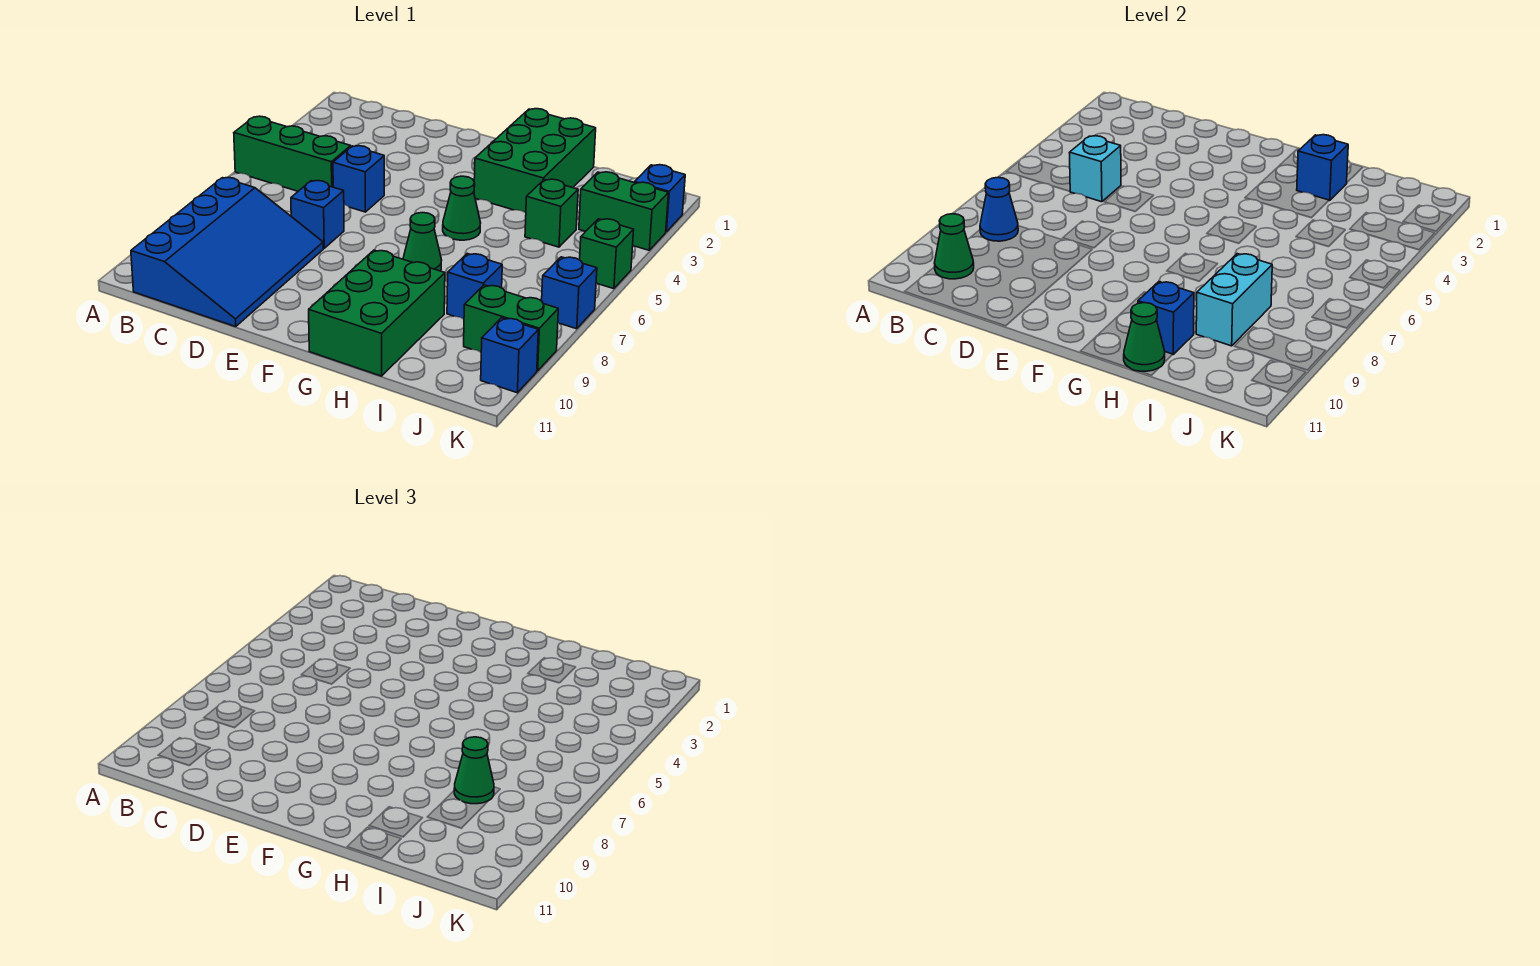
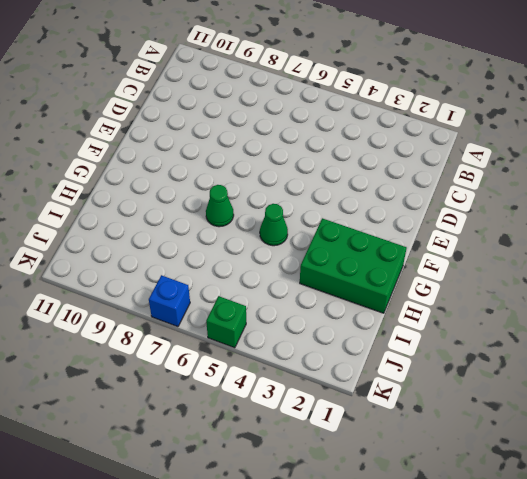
none -> green 1x3 brick [234,116,351,191]
none -> blue 3x4 slope [131,177,323,327]
none -> blue 1x1 brick [333,146,384,212]

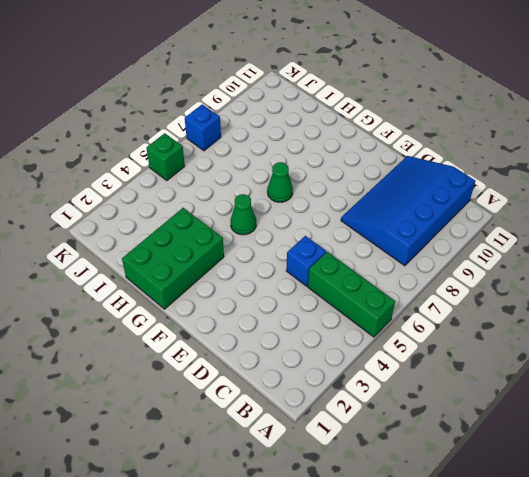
none -> blue 1x1 brick [291,181,344,248]
none -> green 2x3 brick [309,250,445,376]
none -> green 1x1 brick [525,179,578,247]

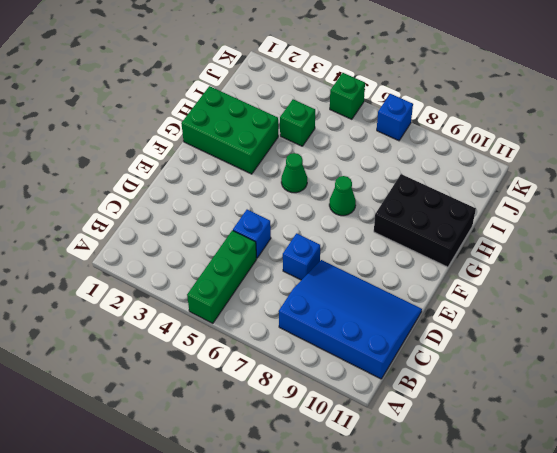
black 2x3 brick [374,174,476,267] -> green 2x3 brick [309,250,445,376]
none -> blue 1x1 brick [447,254,502,319]
none -> green 1x2 brick [579,172,668,250]
none -> green 1x2 brick [464,285,558,371]

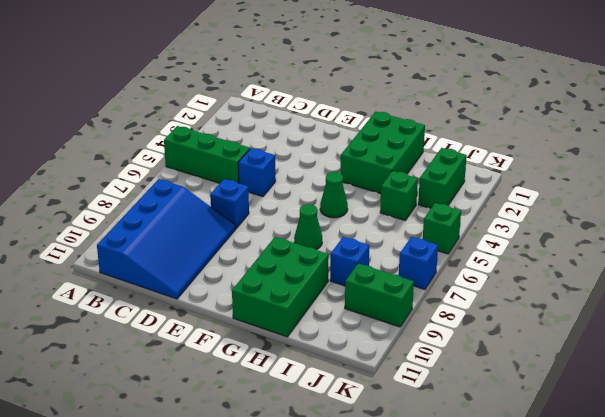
green 1x2 brick [418,148,467,209] -> green 1x2 brick turned to [579,172,668,250]
none -> blue 1x1 brick [635,165,685,232]
none -> blue 1x1 brick [481,318,538,393]
none -> blue 1x1 cone [980,177,1018,241]

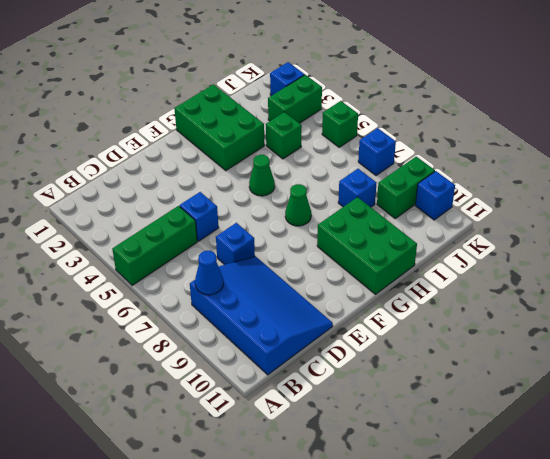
none -> green 1x1 cone [935,214,974,279]
none -> cyan 1x1 brick [1069,136,1121,202]
none -> blue 1x1 brick [1297,135,1348,200]

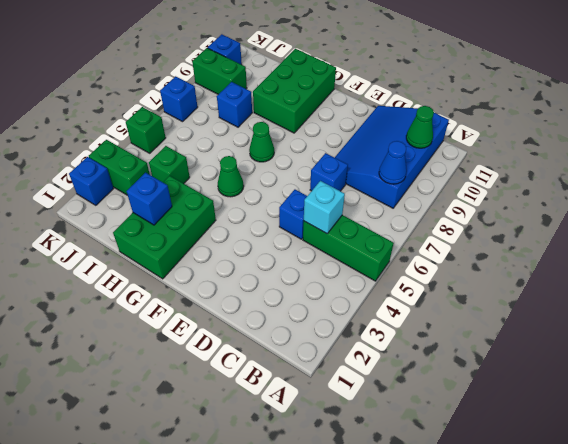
none -> blue 1x1 brick [1138,282,1194,354]
none -> green 1x1 cone [1124,303,1165,371]
none -> cyan 1x2 brick [1196,254,1272,346]

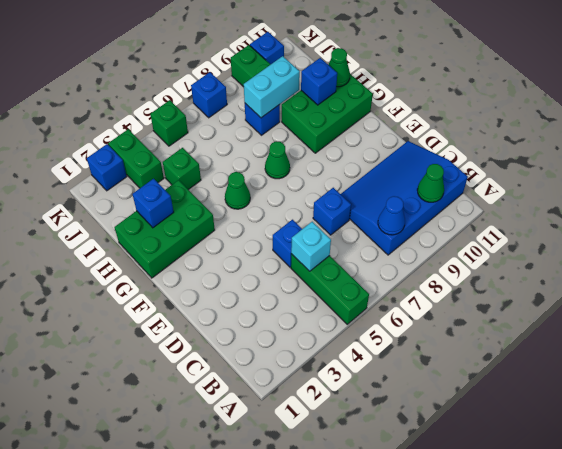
none -> green 1x1 cone [454,737,494,804]

